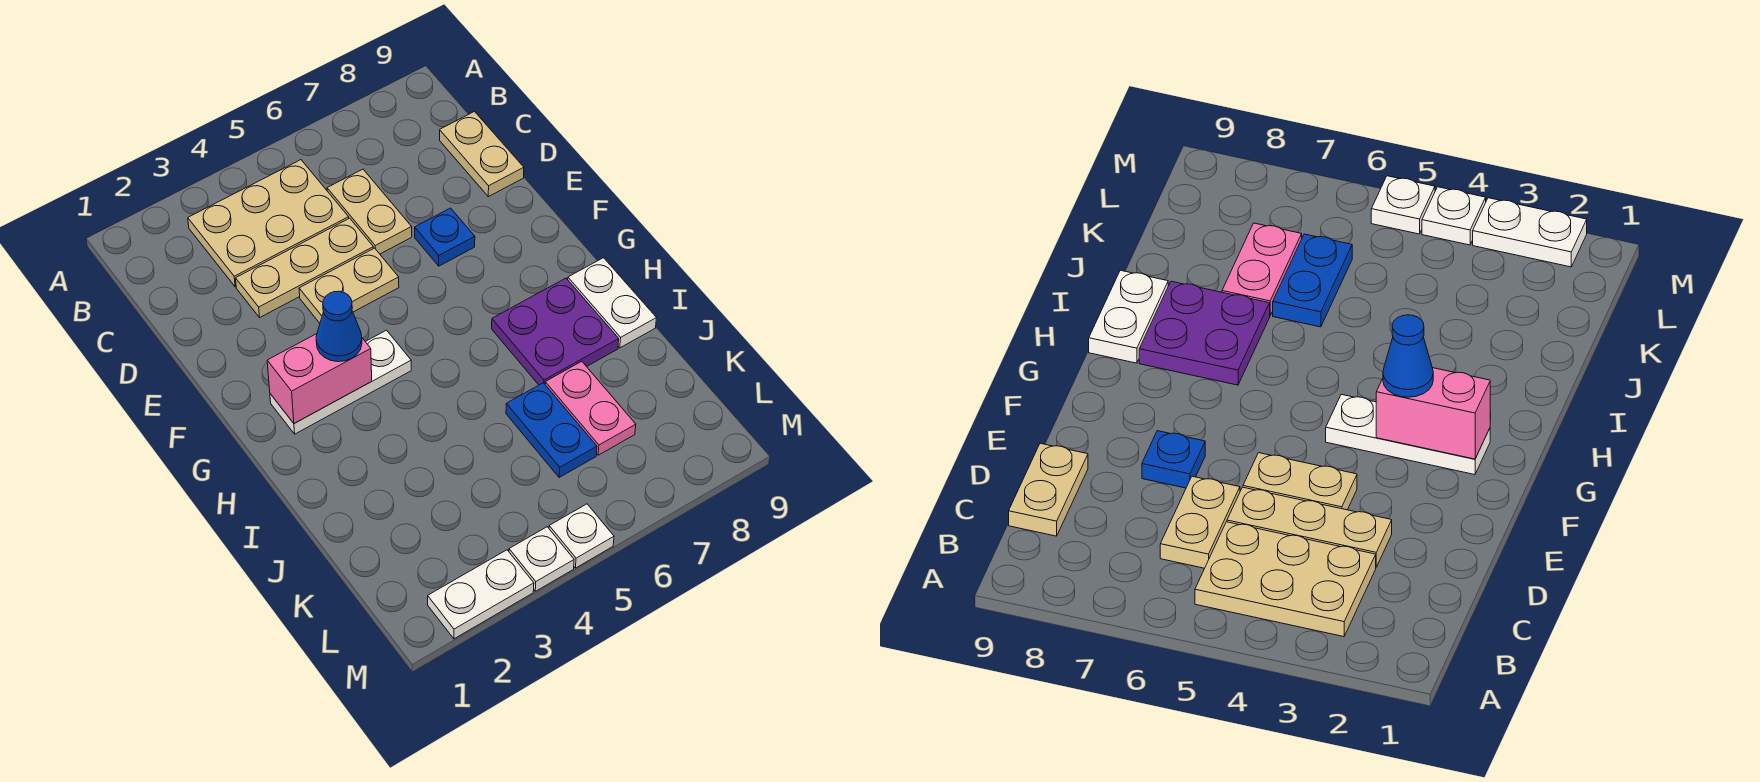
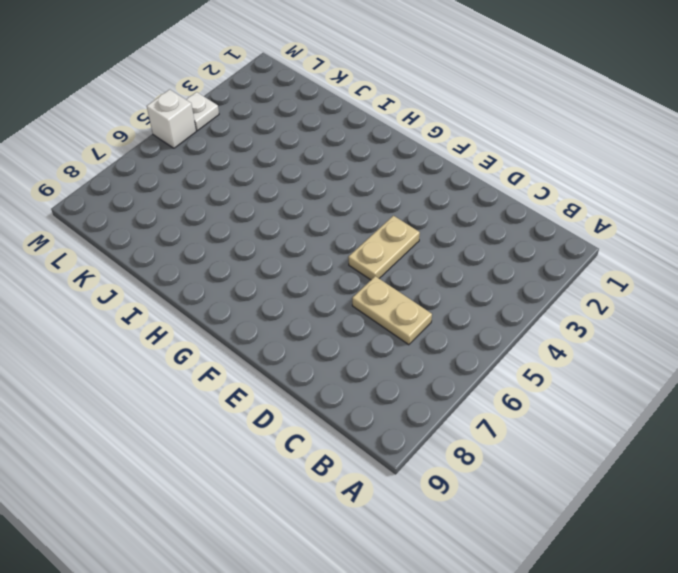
white 1x1 brick [147,89,196,148] -> white 1x1 plate [549,504,614,568]
none -> tan 2x3 plate [188,160,349,287]
none -> tan 1x2 plate [440,112,524,197]
none -> tan 1x3 plate [236,218,374,317]

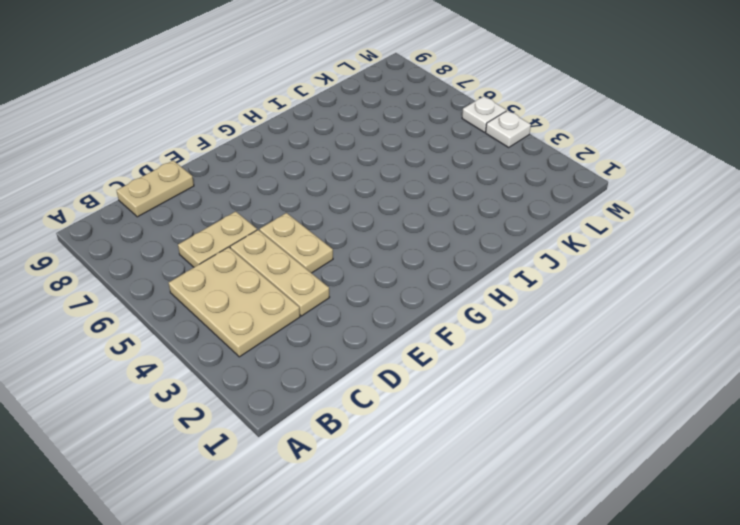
none -> blue 1x1 plate [415,208,475,266]
none -> white 1x3 plate [270,330,411,434]
none -> purple 2x2 plate [492,278,619,385]

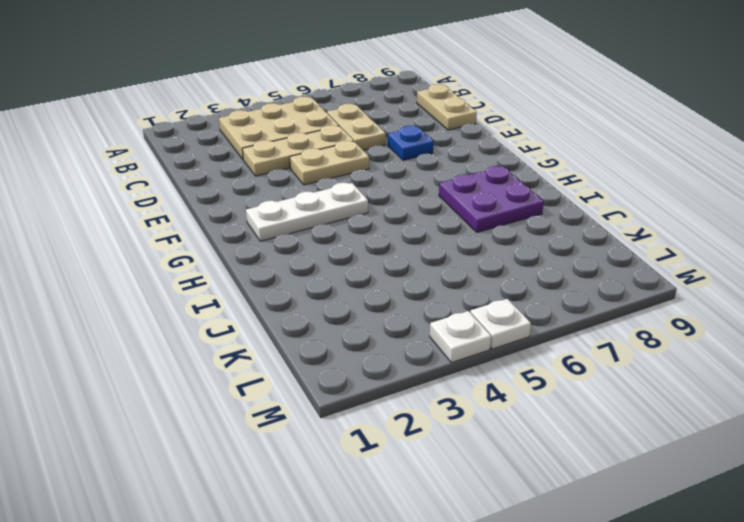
none -> white 1x2 plate [568,258,656,348]
none -> blue 1x2 plate [506,383,597,478]
none -> pink 1x2 plate [545,362,636,455]

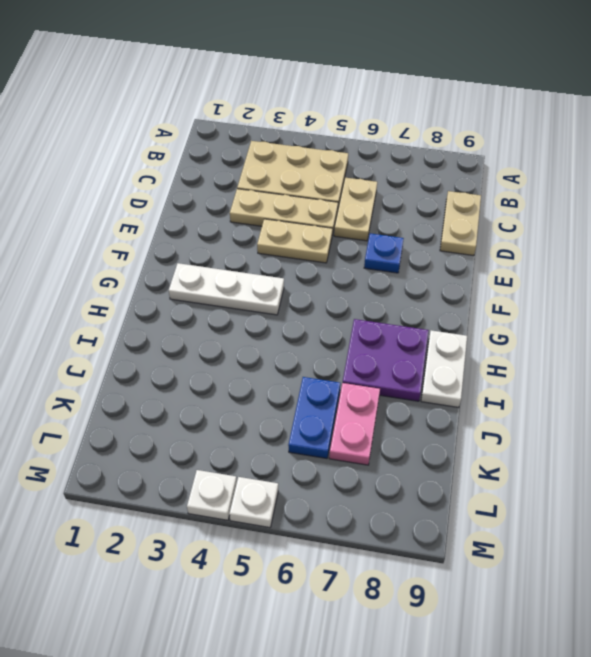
none -> white 1x2 plate [428,550,534,639]
none -> pink 1x2 brick [267,334,372,424]
none -> blue 1x1 cone [316,291,362,362]

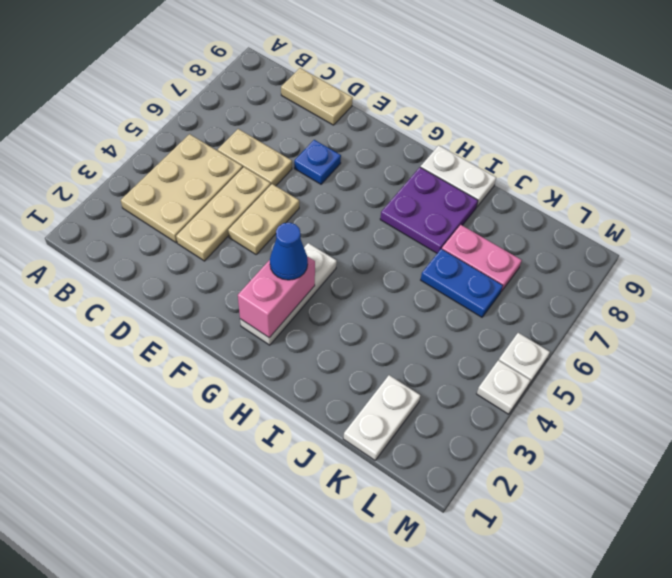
white 1x2 plate [343,375,421,460] -> white 1x2 plate moved to [428,550,534,639]

